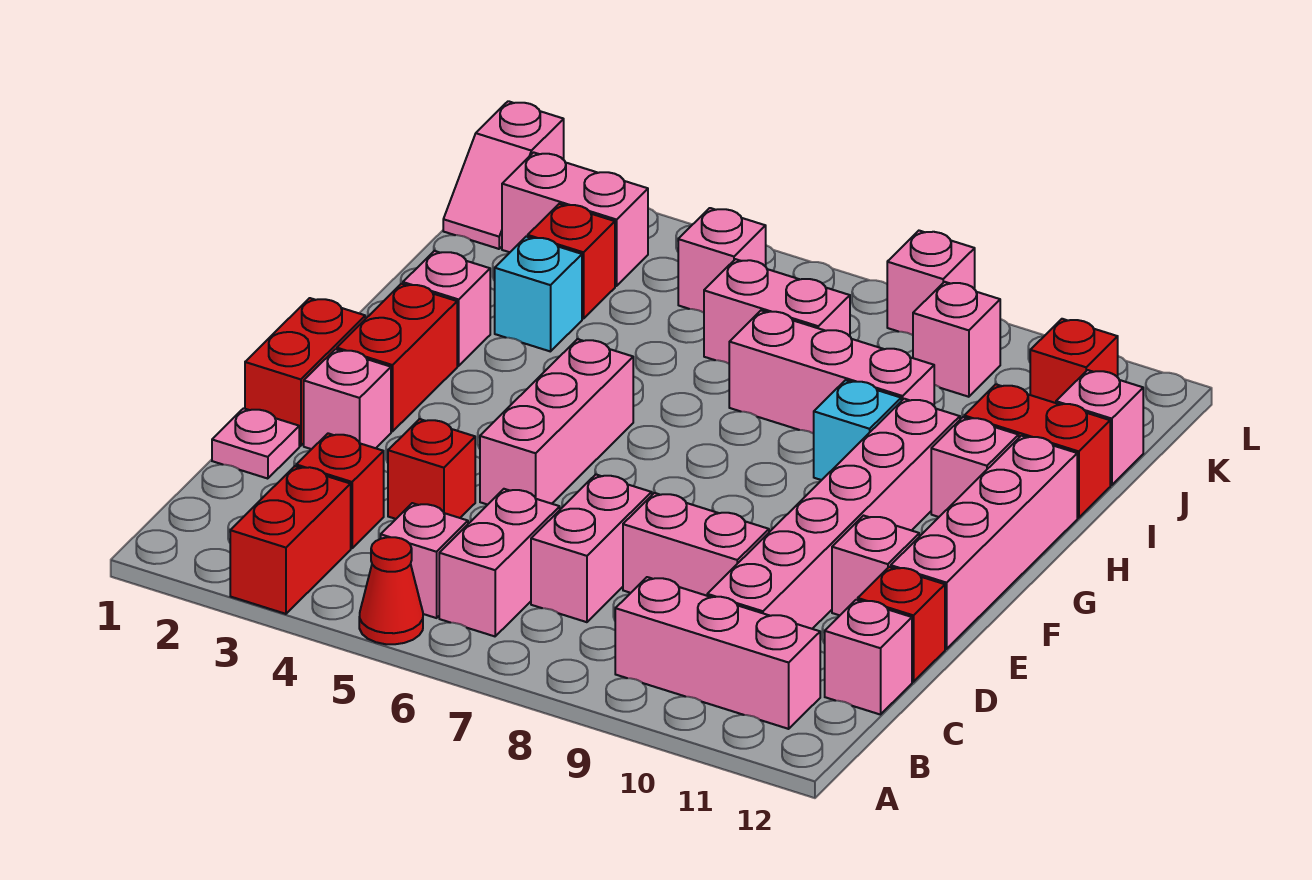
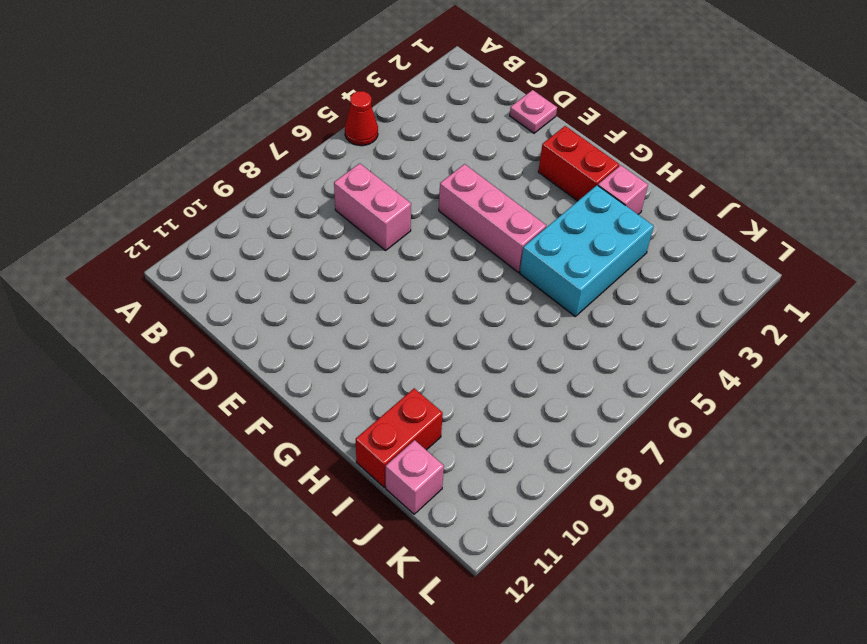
cyan 2x3 brick [520,185,654,316] -> cyan 1x1 brick [495,237,582,352]
none -> red 1x2 brick [230,466,351,614]
none -> pink 1x1 brick [381,503,468,618]
none -> pink 1x2 brick [439,489,560,636]
none -> pink 1x3 brick [615,577,820,729]

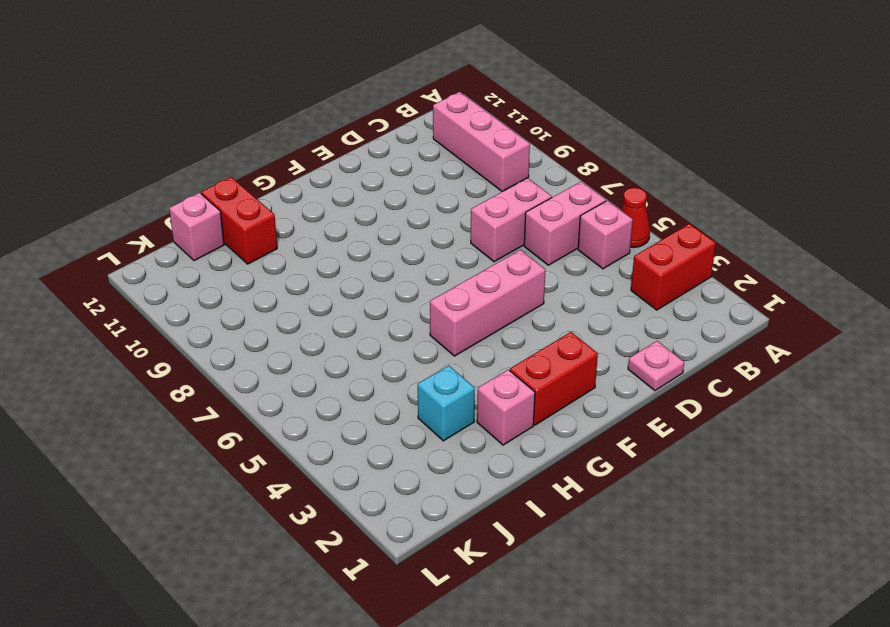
none -> red 1x1 brick [296,433,384,548]
none -> pink 1x6 brick [707,399,960,629]
none -> pink 1x1 brick [825,600,912,715]
none -> red 1x1 brick [388,419,475,519]

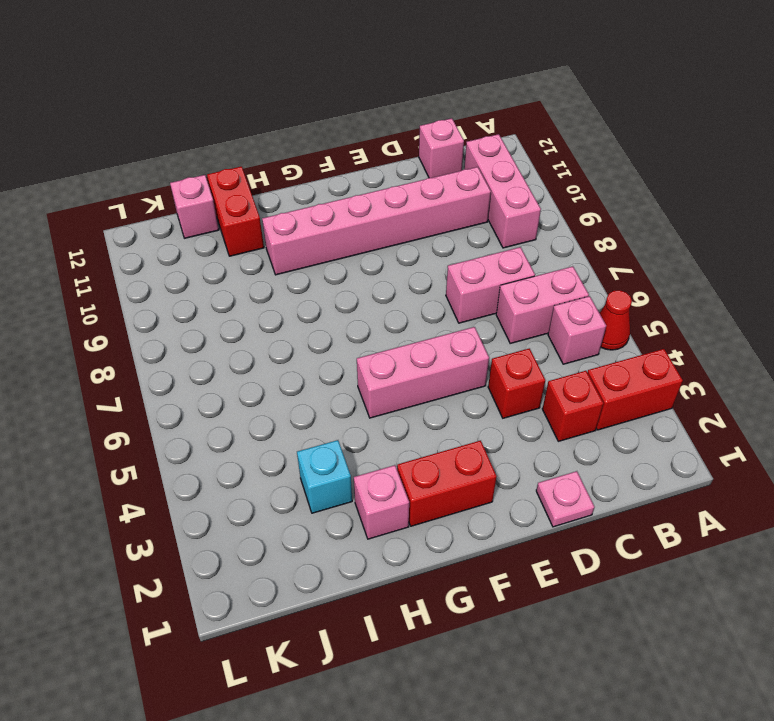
none -> pink 1x2 brick [623,493,769,596]
none -> red 1x1 brick [858,567,945,682]
none -> red 1x2 brick [245,298,365,446]
none -> pink 1x1 brick [304,349,391,449]

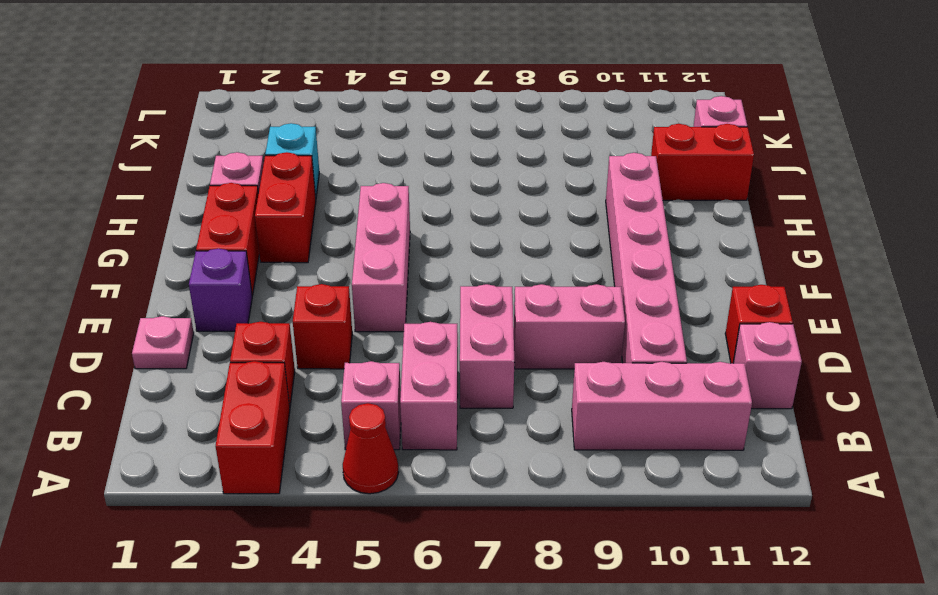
purple 1x1 brick [189,248,252,331] -> pink 1x1 brick [304,349,391,449]
red 1x2 brick [255,152,316,263] -> red 1x2 brick moved to [245,298,365,446]
none -> pink 1x1 brick [832,516,919,615]
none -> pink 1x4 brick [891,436,1077,649]
none -> cyan 1x1 brick [814,380,901,480]
none -> pink 1x1 brick [931,417,1019,517]

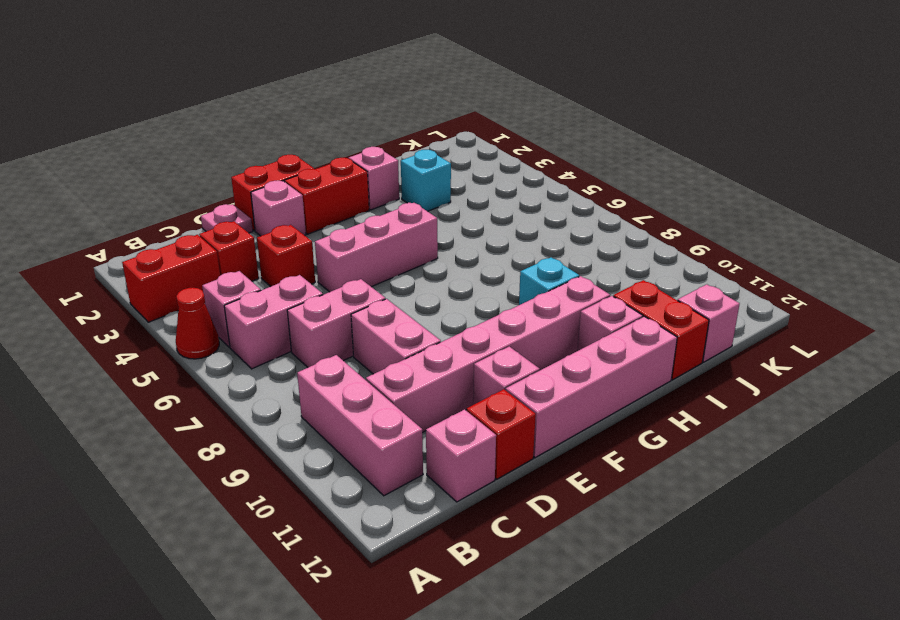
none -> pink 1x3 brick [729,311,934,434]
none -> red 1x1 brick [528,204,615,319]
none -> pink 1x2 brick [704,259,850,364]
none -> pink 1x2 slope [443,101,564,249]

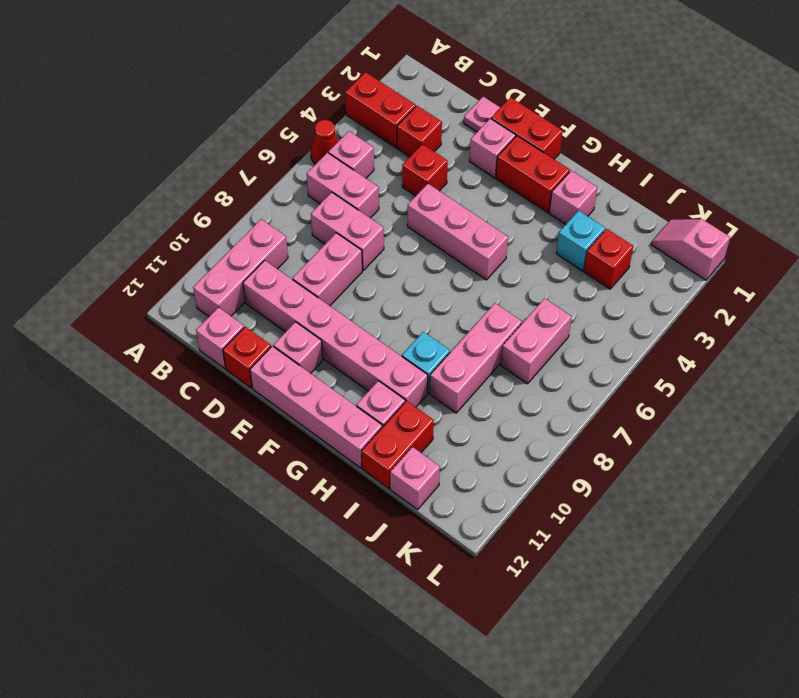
none -> pink 1x2 brick [502,152,648,286]
none -> pink 1x1 brick [678,208,766,313]
none -> pink 1x1 brick [913,282,1000,397]
none -> red 1x1 brick [1030,319,1118,403]

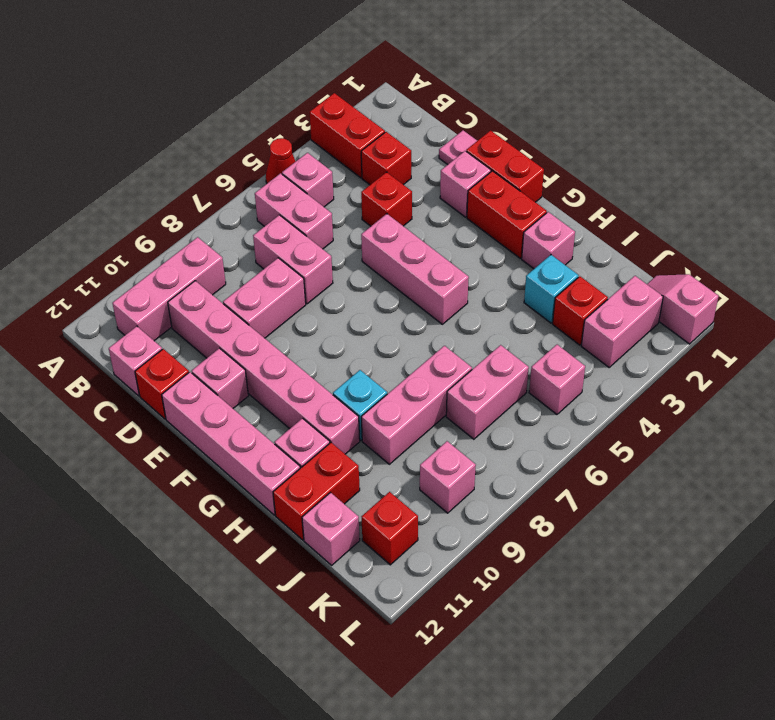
none -> pink 1x1 brick [887,231,975,335]

